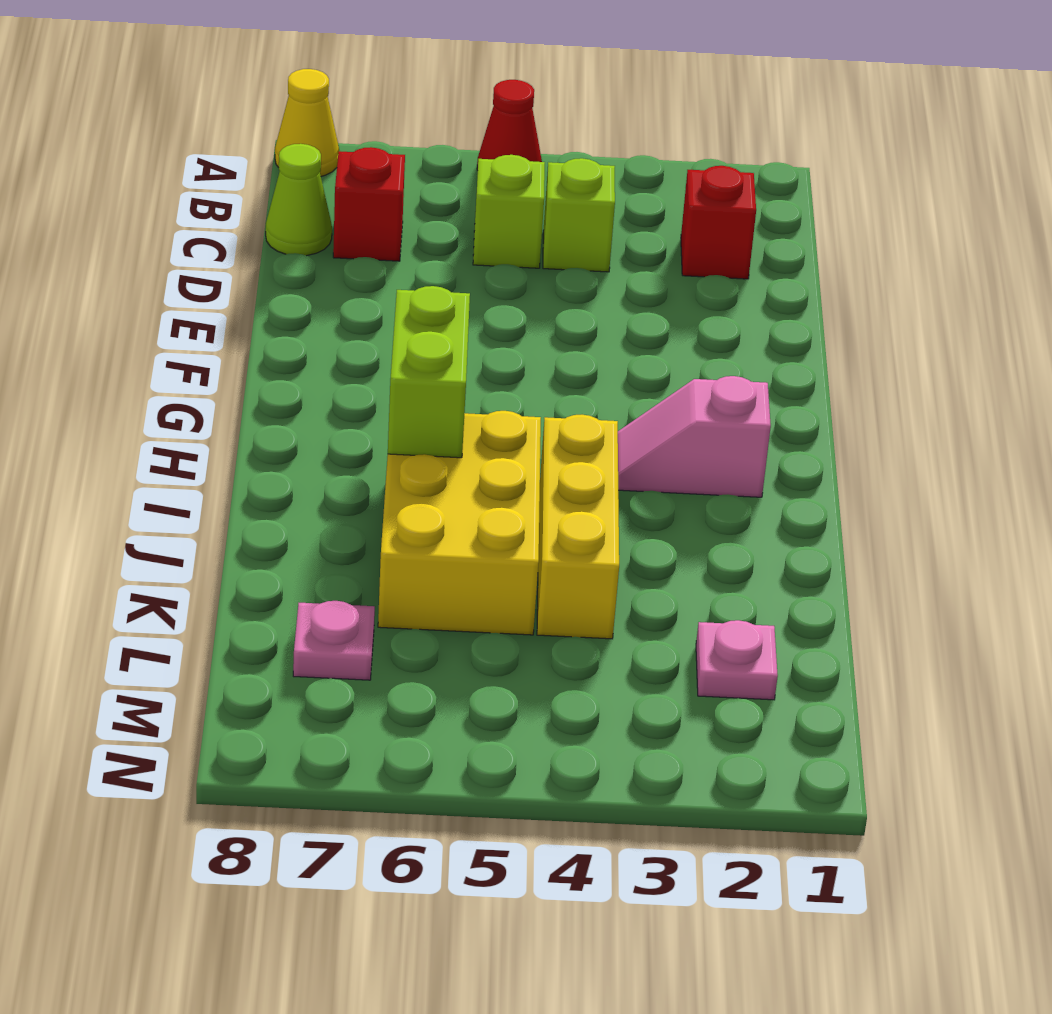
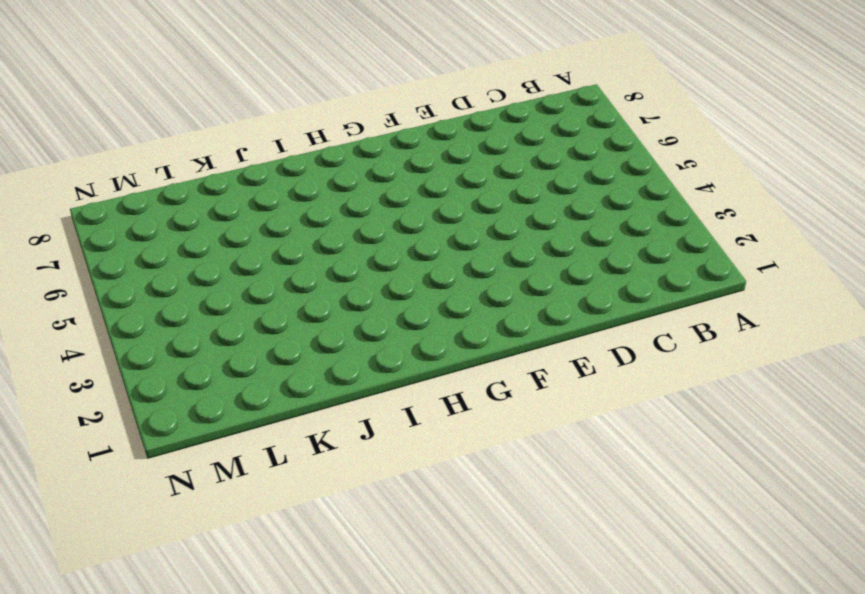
none -> red 1x1 cone [477,80,542,170]
none -> yellow 1x1 cone [275,69,339,176]
none -> red 1x1 brick [681,166,756,279]

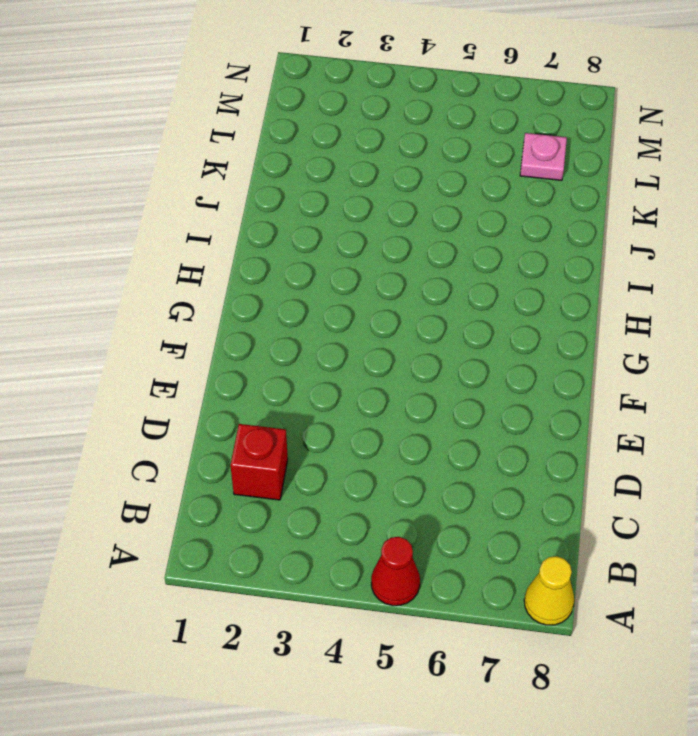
none -> lime 1x1 brick [543,158,615,272]
none -> lime 1x1 brick [473,155,545,268]
none -> red 1x1 brick [333,147,405,261]

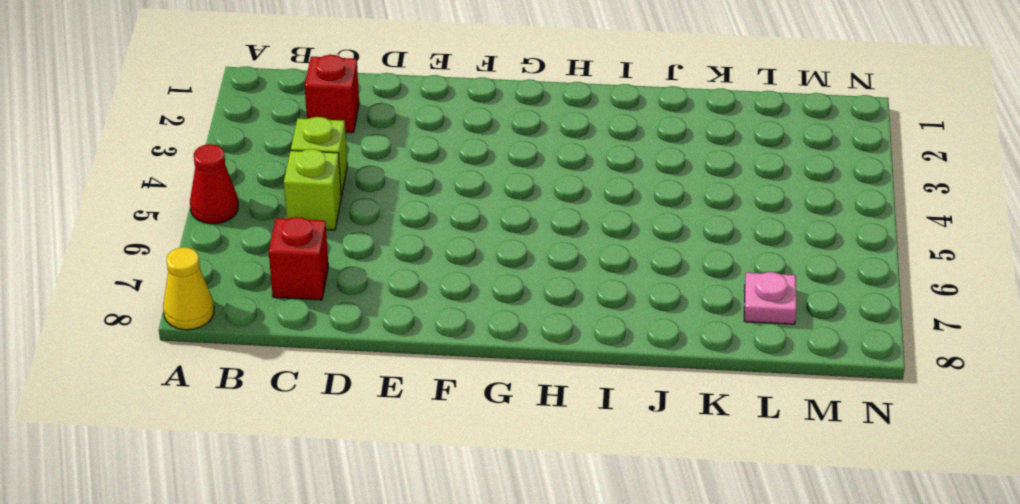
none -> lime 1x1 cone [266,144,332,256]
none -> pink 1x2 slope [618,376,771,497]
none -> yellow 1x3 brick [537,415,619,639]

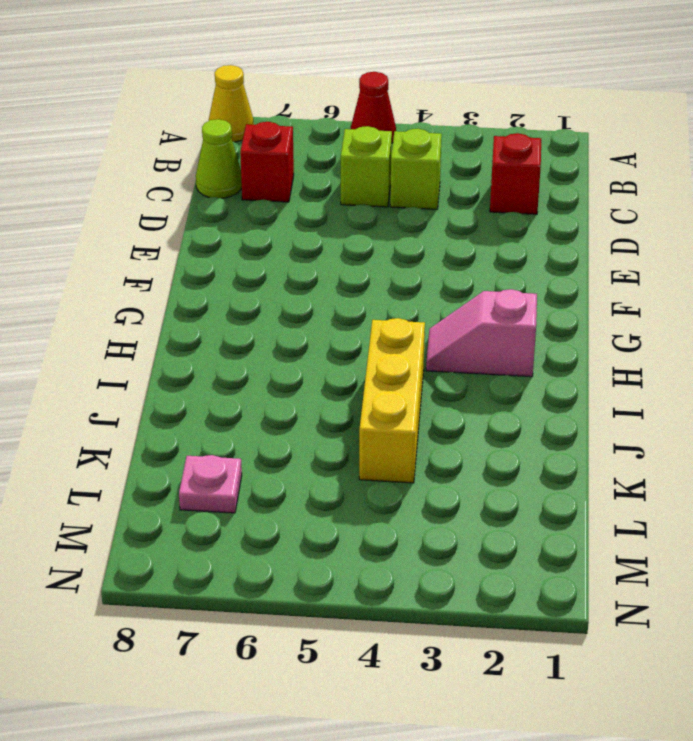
none -> yellow 2x3 brick [378,411,541,635]
none -> pink 1x1 plate [696,620,778,700]
none -> lime 1x2 brick [388,286,470,458]

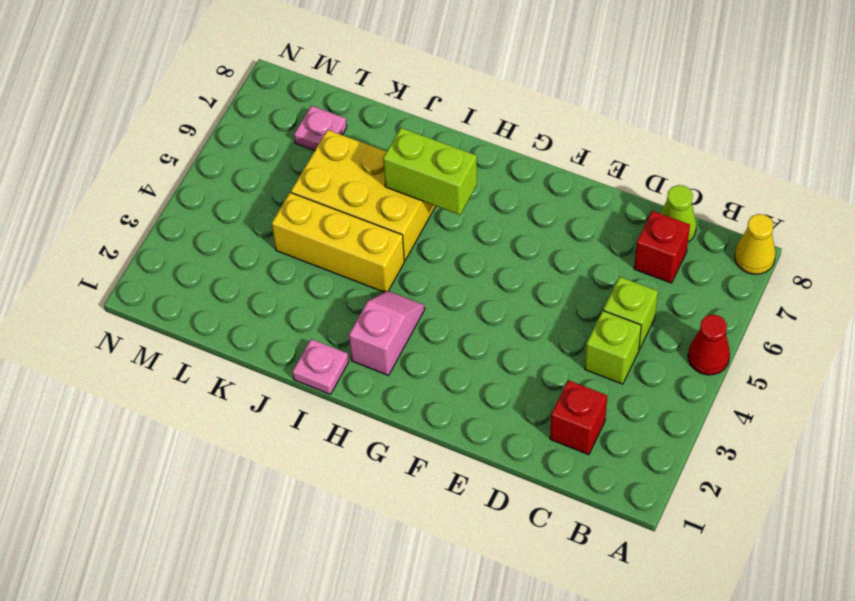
pink 1x1 plate [293,339,349,394] -> pink 1x1 plate moved to [696,620,778,700]

